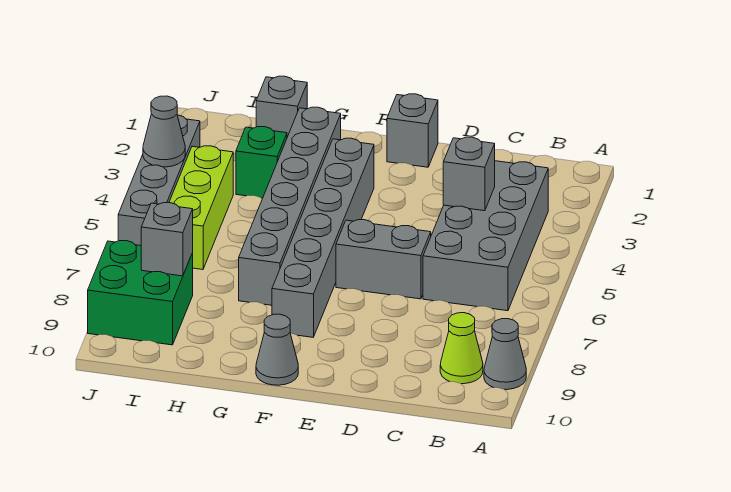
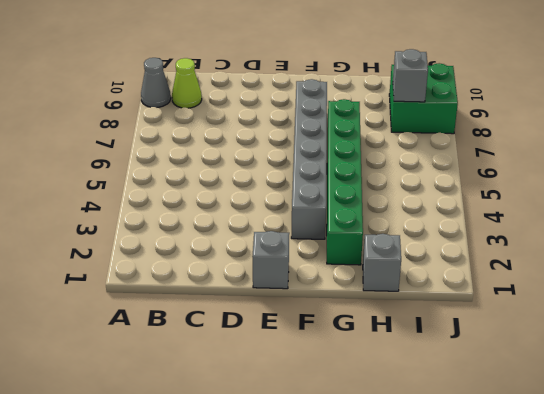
green 1x6 brick [327,99,363,265] -> grey 1x6 brick [239,107,341,305]
none -> grey 2x4 brick [423,161,548,311]
none -> grey 1x2 brick [336,220,431,299]
none -> grey 1x1 cone [256,314,298,385]

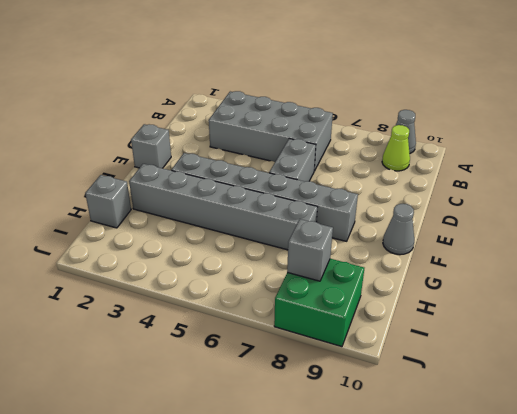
none -> green 1x1 brick [236,127,287,198]
none -> lime 1x3 brick [169,146,233,270]
none -> grey 1x4 brick [118,115,200,246]

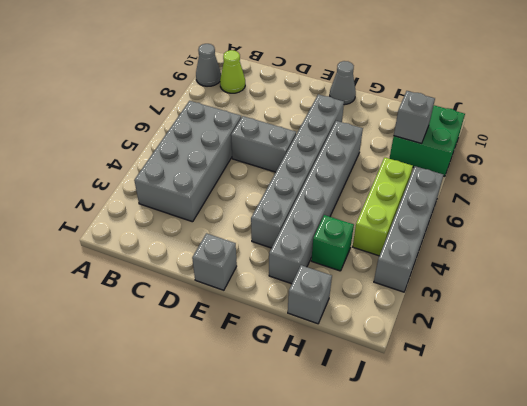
none -> grey 1x1 brick [443,137,495,211]
none -> grey 1x1 cone [143,96,185,167]

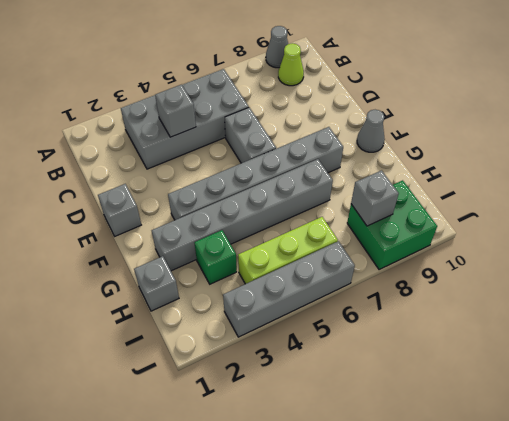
none -> grey 1x1 cone [143,96,185,167]

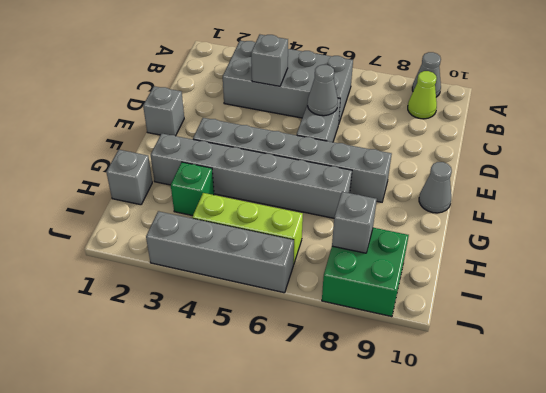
grey 1x1 cone [308,65,338,116] -> grey 1x1 cone moved to [143,96,185,167]

